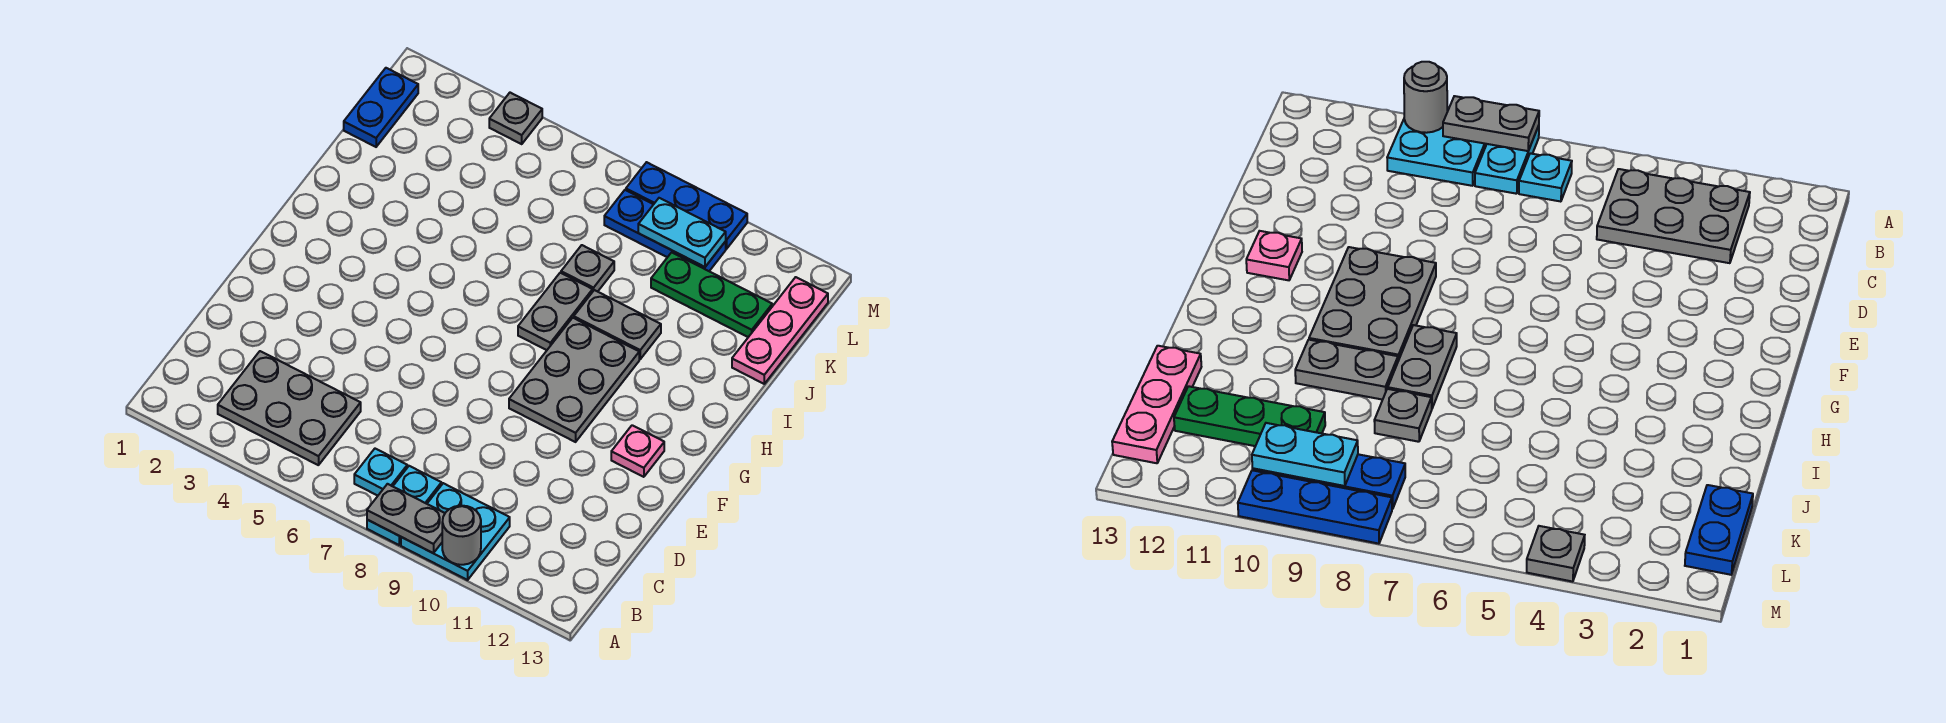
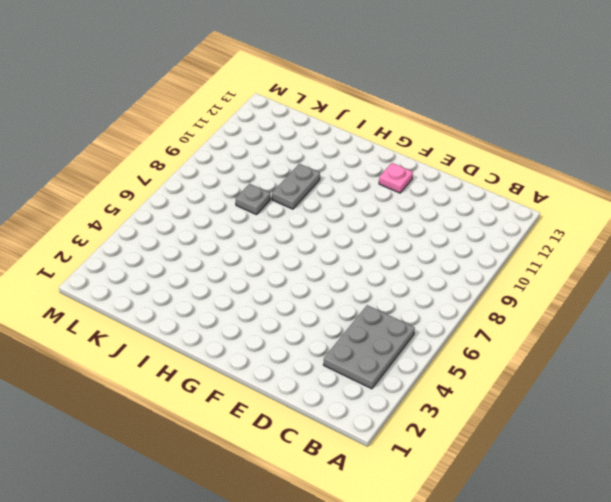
none -> cyan 1x2 plate [367,466,441,545]
none -> cyan 2x2 plate [401,483,510,580]
none -> cyan 1x1 plate [354,449,407,496]

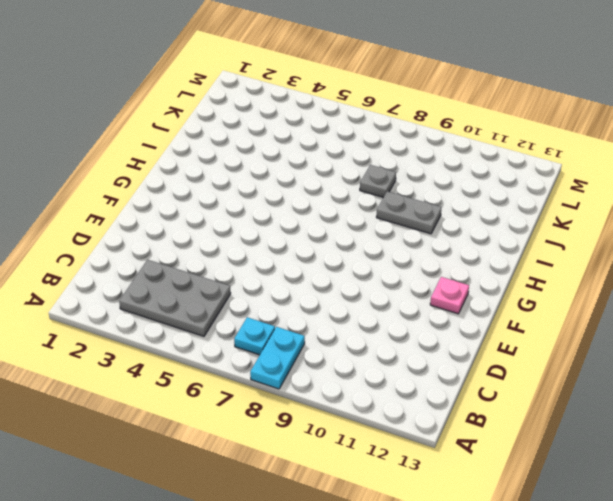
none -> cyan 2x2 plate [401,483,510,580]
none -> grey 2x3 plate [509,318,639,442]
none -> grey 1x2 plate [518,273,593,350]

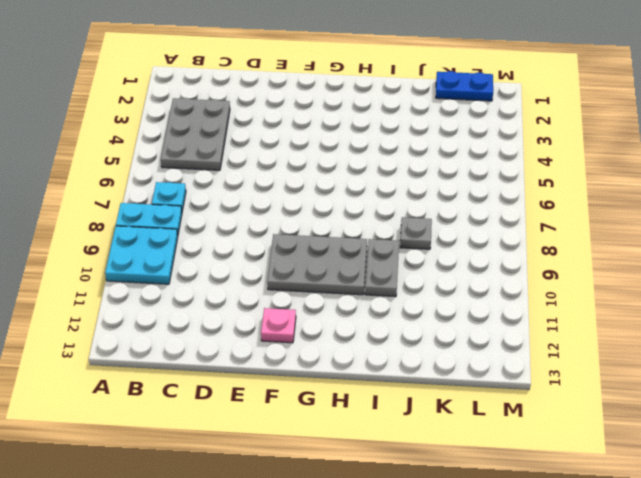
none -> grey 1x2 plate [518,273,593,350]
none -> pink 1x3 plate [732,277,828,384]
none -> green 1x3 plate [651,252,772,337]

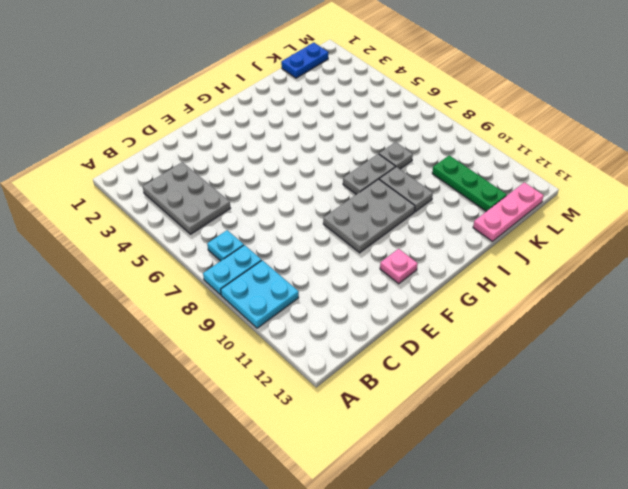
none -> blue 1x3 plate [604,190,726,271]
none -> grey 1x1 plate [489,93,542,144]
none -> blue 1x3 plate [626,162,747,249]

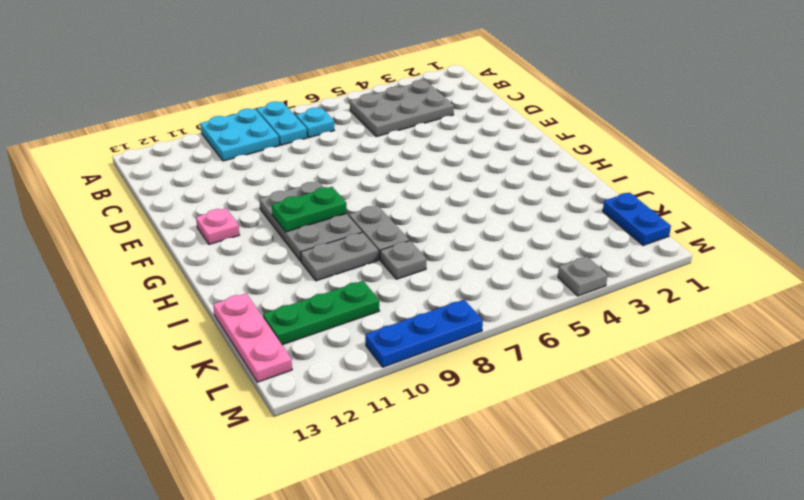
green 1x2 plate [272,187,347,232] -> none
none -> blue 1x3 plate [604,190,726,271]
none -> grey 1x2 plate [367,484,445,553]
none -> grey 1x1 round brick [442,506,481,565]

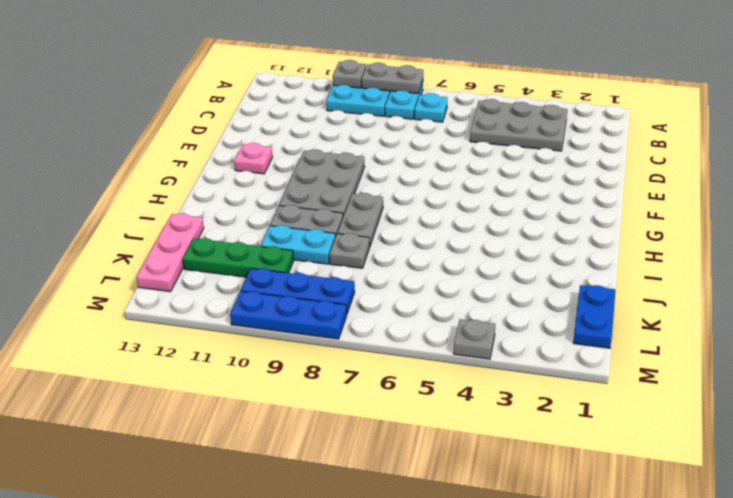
grey 1x1 plate [333,60,366,88] -> grey 1x1 round brick [442,506,481,565]
cyan 1x2 plate [261,225,335,264] -> cyan 1x2 plate moved to [638,198,726,267]

